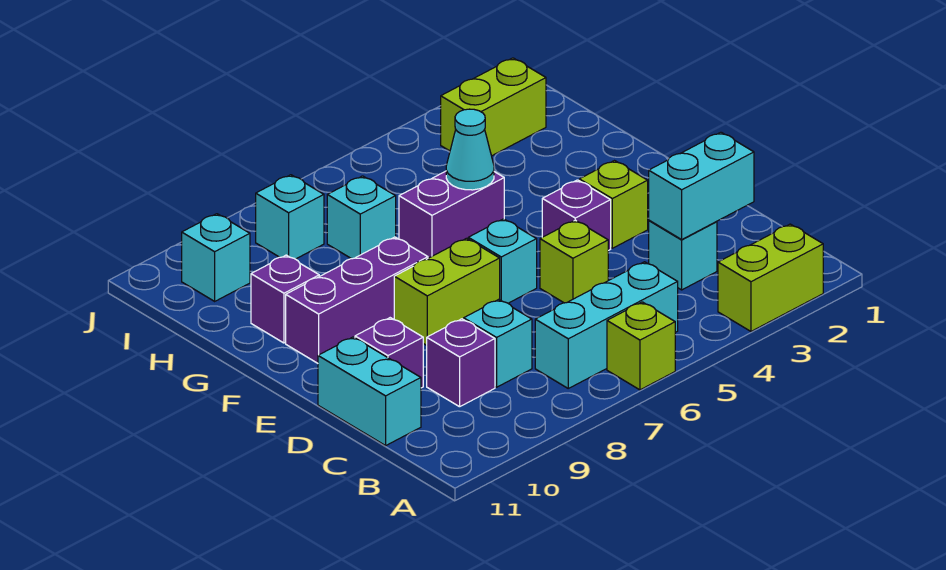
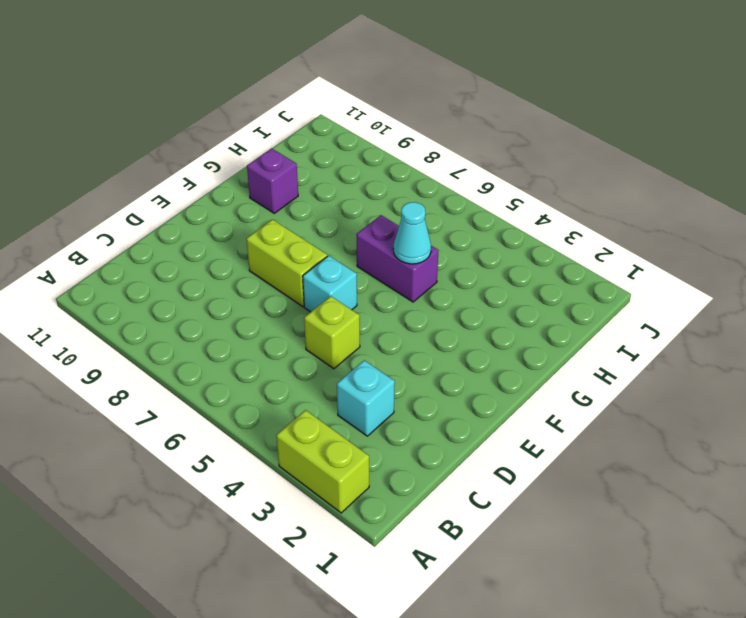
none -> lime 1x1 brick [607,302,675,390]
none -> cyan 1x3 brick [535,262,678,388]
none -> cyan 1x1 brick [464,299,532,387]

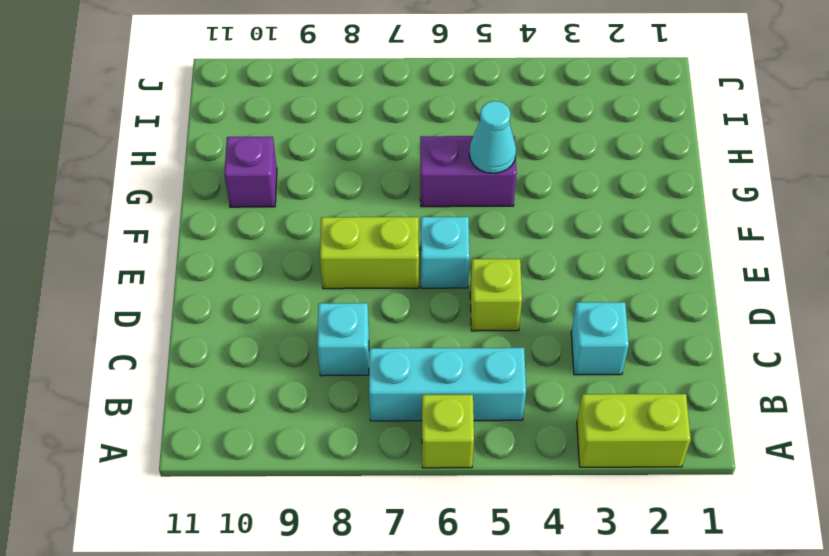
none -> purple 1x1 brick [427,319,495,407]
none -> cyan 1x2 brick [318,337,421,446]
none -> purple 1x1 brick [355,318,423,388]

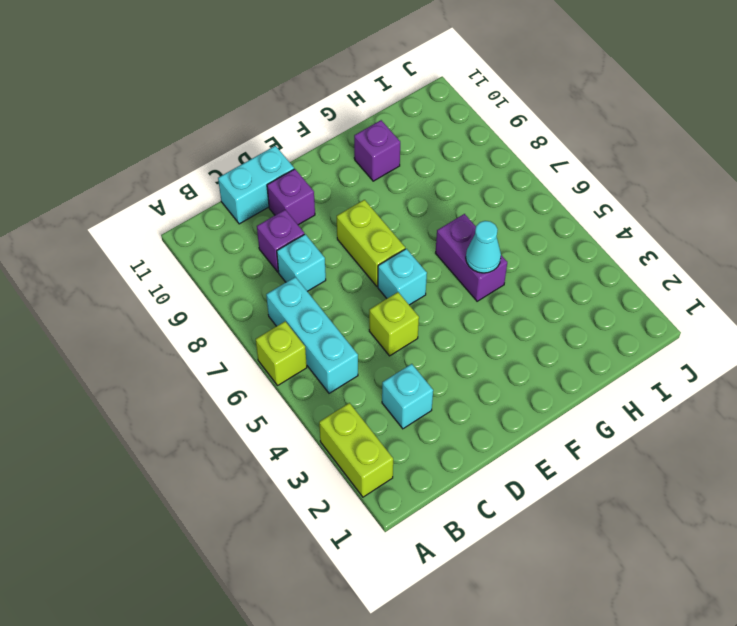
none -> lime 1x1 brick [579,161,648,248]
none -> purple 1x1 brick [542,180,611,251]
none -> purple 1x3 brick [286,237,428,363]

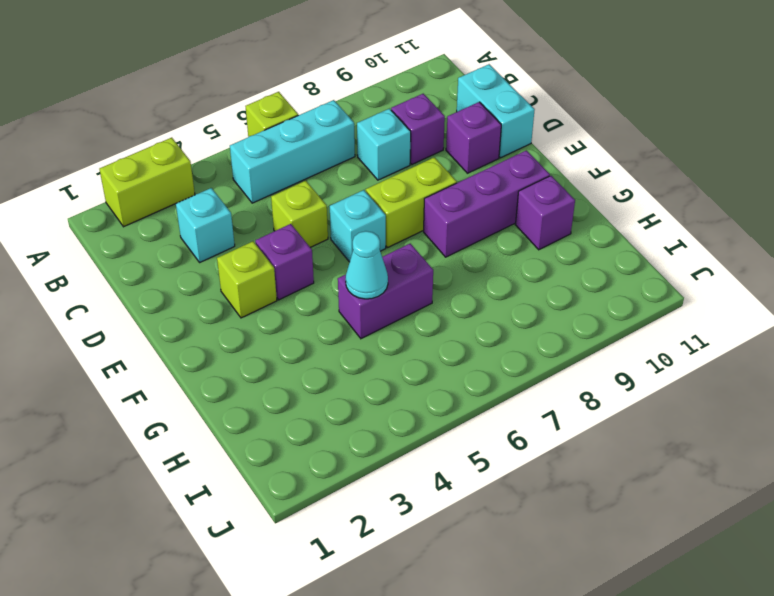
none -> cyan 1x1 brick [327,176,396,259]
none -> lime 1x2 brick [441,58,546,156]
none -> cyan 1x1 brick [256,175,324,259]

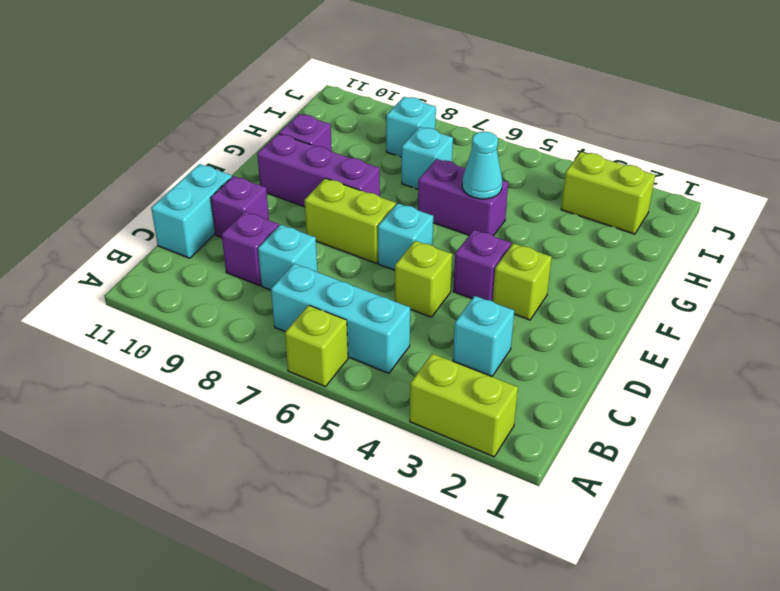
none -> cyan 1x1 brick [182,214,250,301]
none -> cyan 1x2 brick [649,132,754,239]

